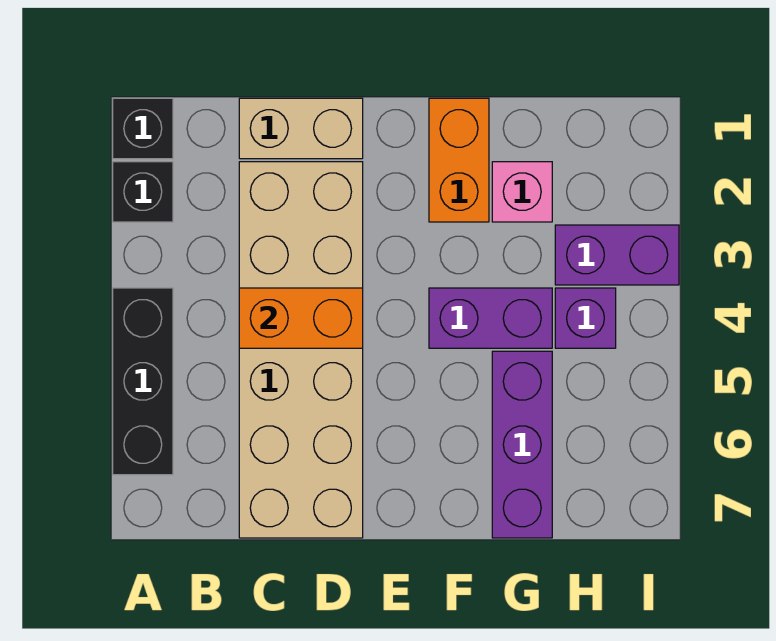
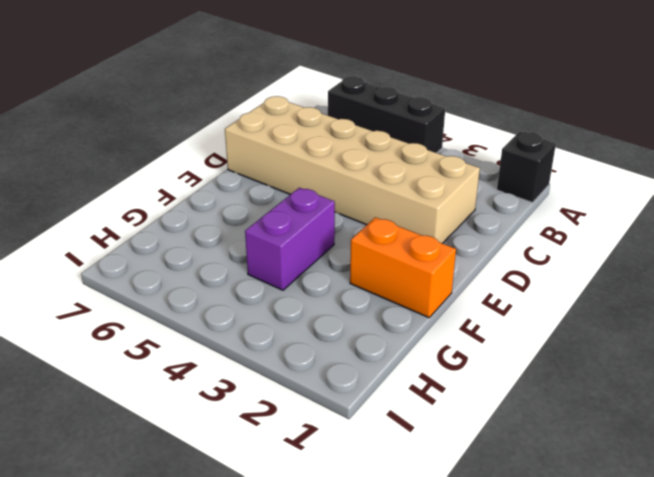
none -> black 1x1 brick [113,162,173,222]
none -> tan 1x2 brick [239,98,363,159]
none -> pink 1x1 brick [492,162,552,222]

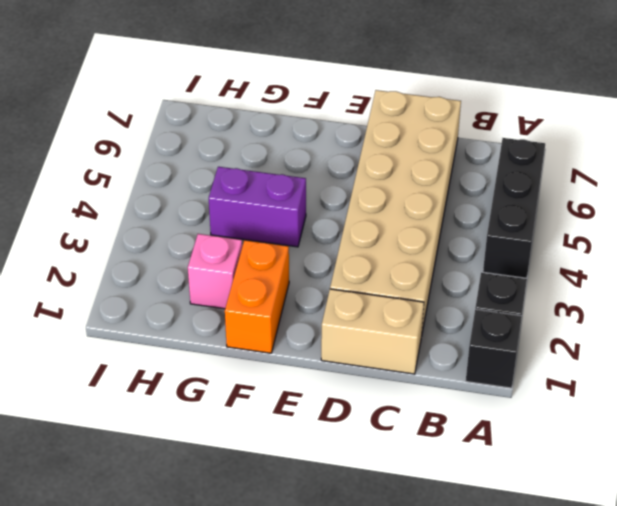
none -> purple 1x3 brick [492,351,552,538]
none -> purple 1x2 brick [555,225,679,285]
none -> purple 1x1 brick [555,288,616,348]

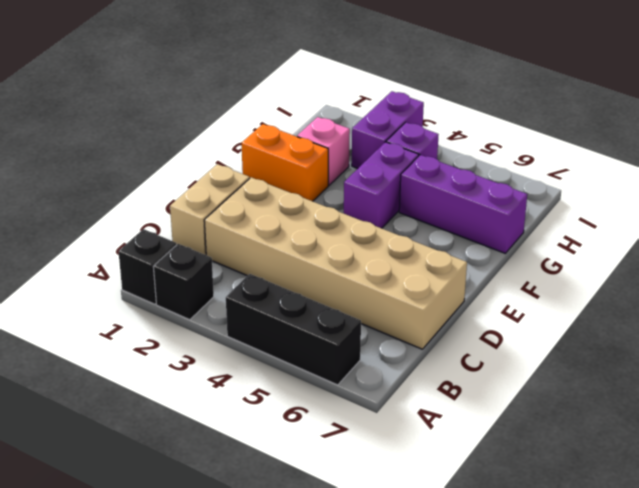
none -> orange 1x2 brick [239,288,363,348]

